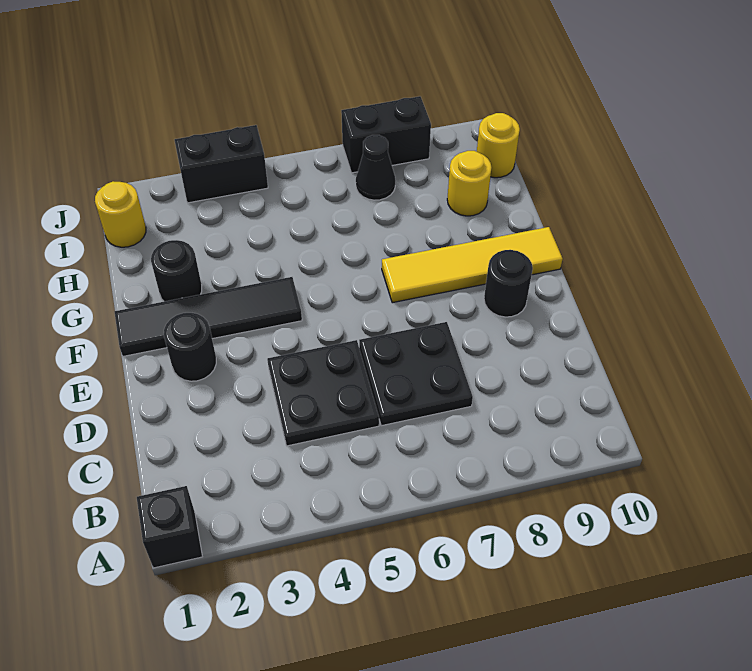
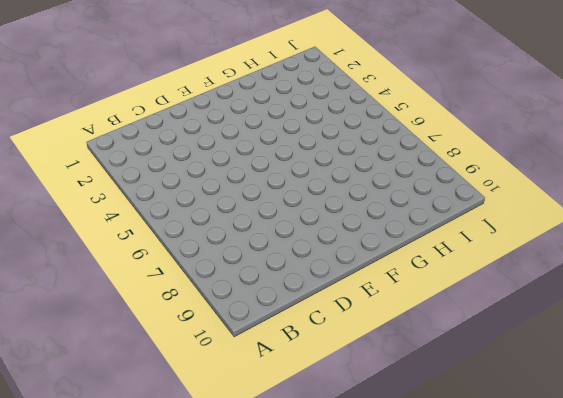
none -> black 1x1 brick [137,486,202,568]
none -> black 2x2 plate [267,340,379,446]
none -> black 2x2 plate [359,322,473,426]

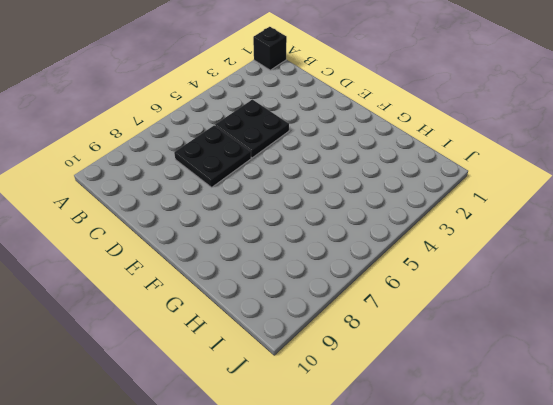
none -> black 1x1 round brick [164,313,216,381]
none -> black 1x1 round brick [484,250,533,317]
none -> black 1x4 tile [114,277,302,356]

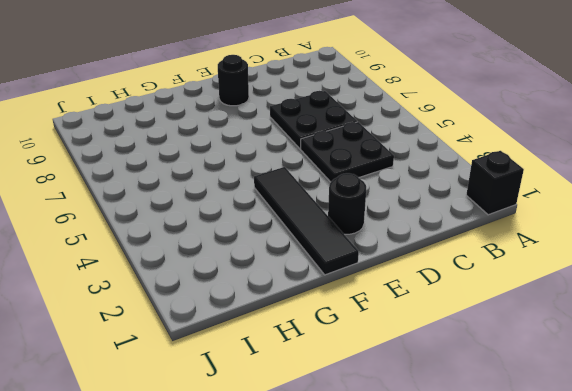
none -> yellow 1x4 tile [382,227,563,303]
none -> black 1x1 round brick [151,240,202,302]
none -> yellow 1x1 round brick [447,151,492,216]

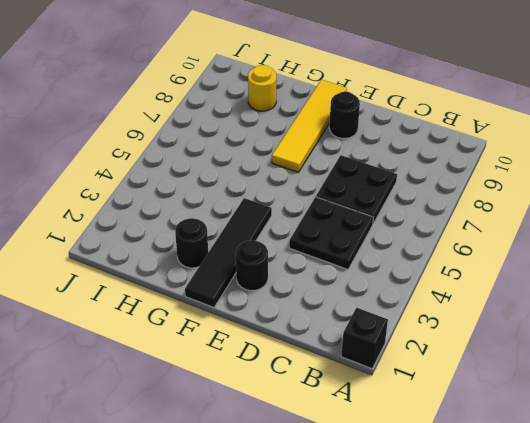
none -> yellow 1x1 round brick [95,181,146,247]
none -> black 1x1 cone [356,135,395,200]
none -> yellow 1x1 round brick [477,113,520,178]

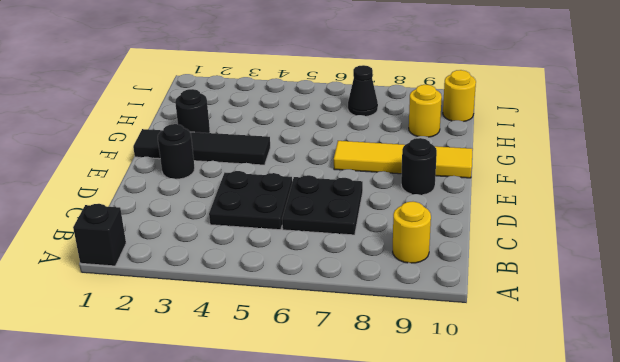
yellow 1x1 round brick [393,202,431,263] -> yellow 1x1 round brick moved to [95,181,146,247]
none -> black 1x2 brick [175,125,268,203]
none -> black 1x2 brick [341,96,431,173]

